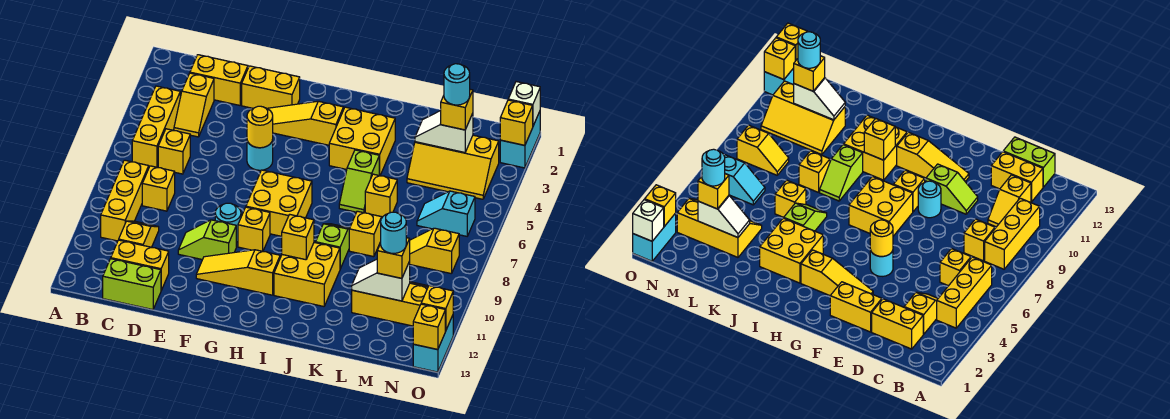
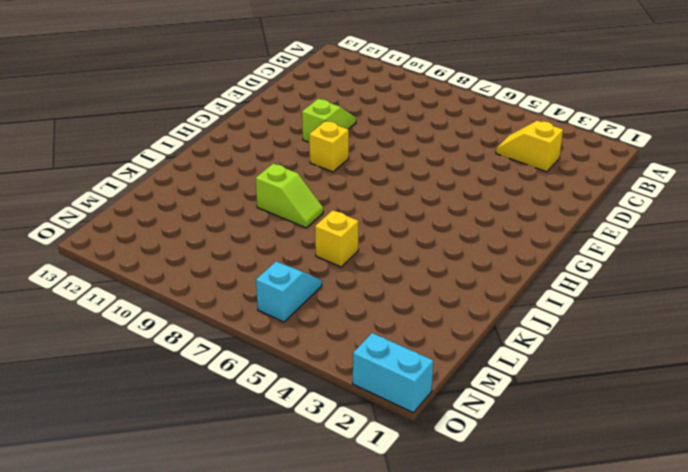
none -> yellow 1x3 brick [132,86,180,167]
none -> yellow 1x3 brick [101,160,149,241]
none -> yellow 1x2 brick [190,55,248,105]
none -> yellow 1x1 brick [158,129,190,174]

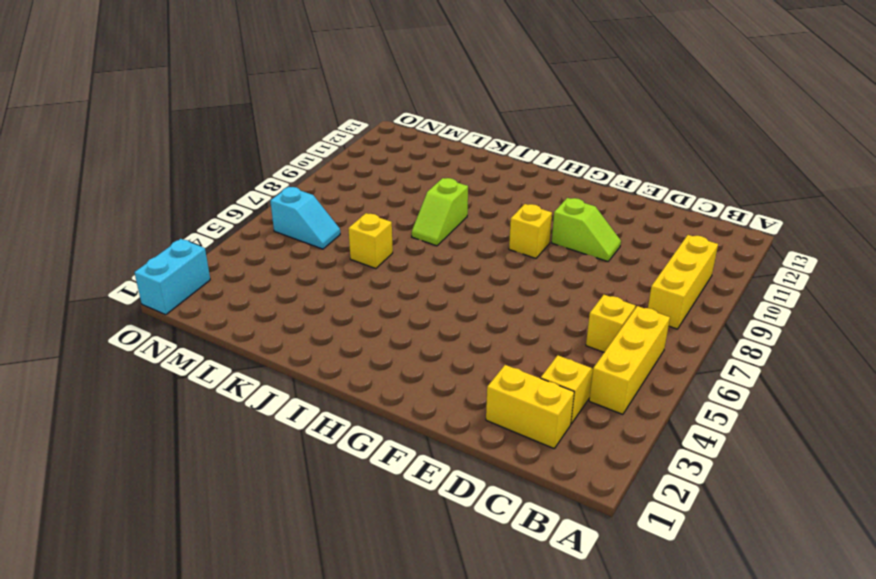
none -> yellow 1x1 brick [142,166,175,211]
none -> yellow 1x2 slope [119,221,159,247]
none -> yellow 1x2 brick [111,240,169,290]
none -> lime 1x2 brick [103,259,161,310]

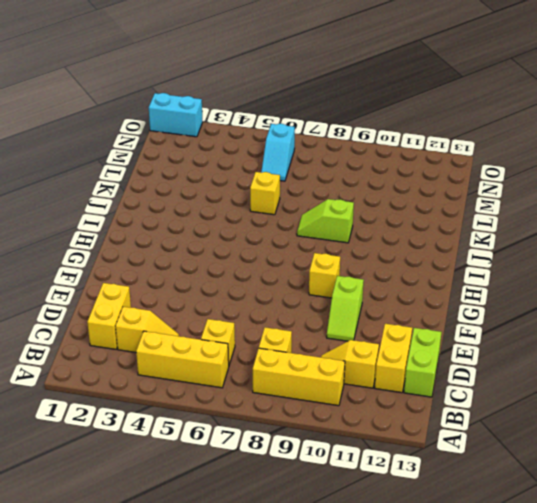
none -> yellow 1x2 brick [242,66,300,108]
none -> yellow 1x3 slope [267,101,344,145]
none -> cyan 1x1 round brick [247,140,273,170]
none -> cyan 1x1 round brick [215,203,241,242]

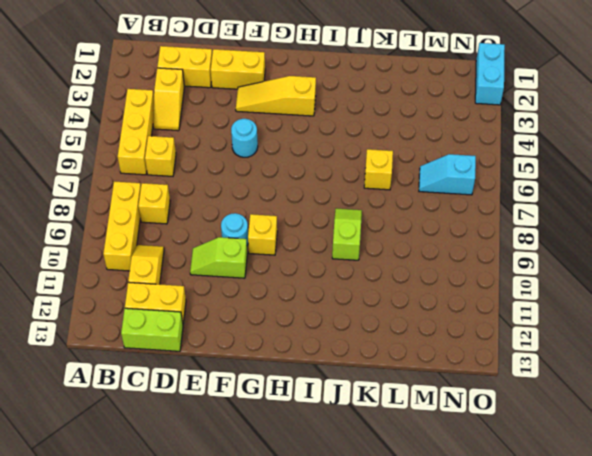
none -> yellow 1x3 slope [196,250,280,295]
none -> yellow 2x2 brick [246,170,312,236]
none -> yellow 2x2 brick [329,107,395,175]
none -> yellow 2x2 brick [274,243,340,306]

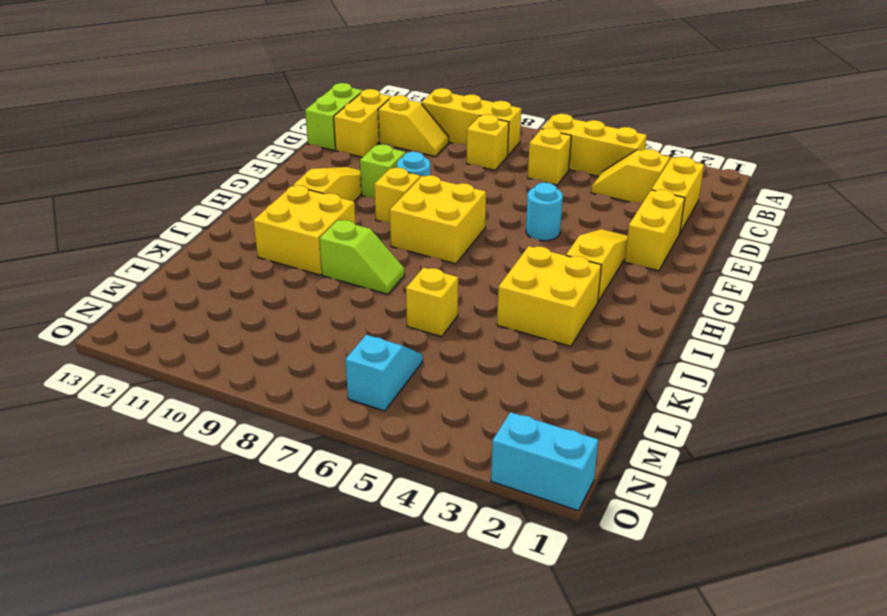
none -> lime 1x2 slope [339,150,379,213]
none -> yellow 1x1 brick [349,211,382,257]
none -> yellow 2x3 slope [407,135,499,199]
none -> yellow 2x3 slope [352,282,428,326]

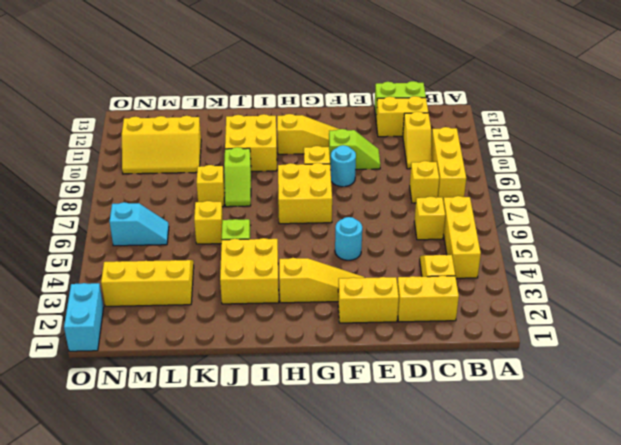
none -> yellow 1x2 slope [410,228,459,274]
none -> cyan 1x2 brick [413,315,453,372]
none -> yellow 1x1 round brick [247,106,273,148]
none -> yellow 1x1 brick [282,214,314,260]

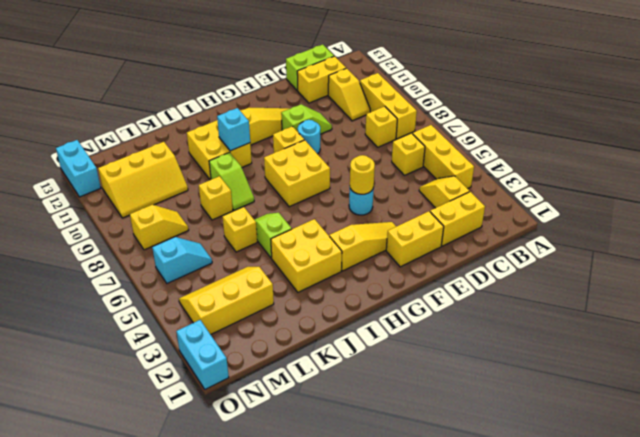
cyan 1x1 brick [217,108,250,151] -> yellow 1x1 brick [282,214,314,260]
none -> white 1x2 slope [415,111,473,152]
none -> white 1x2 slope [352,259,410,301]
none -> white 1x1 brick [508,82,540,126]
none -> yellow 1x1 brick [500,100,533,145]

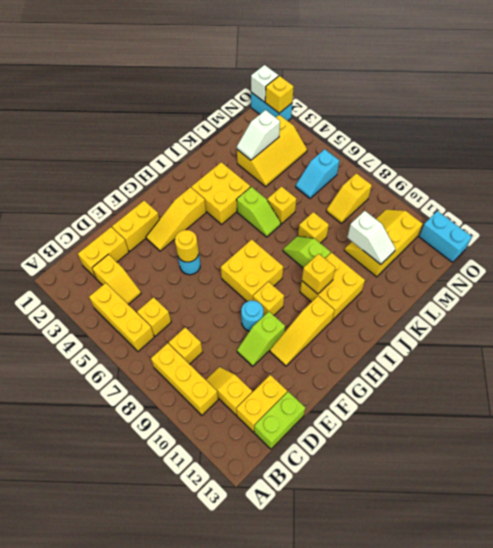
white 1x2 slope [347,211,395,264] -> white 1x2 slope turned to [352,259,410,301]
none -> yellow 1x1 brick [421,286,453,331]
none -> yellow 1x1 brick [413,304,445,350]
none -> yellow 1x1 brick [441,89,473,130]
none -> yellow 1x1 brick [377,238,410,278]

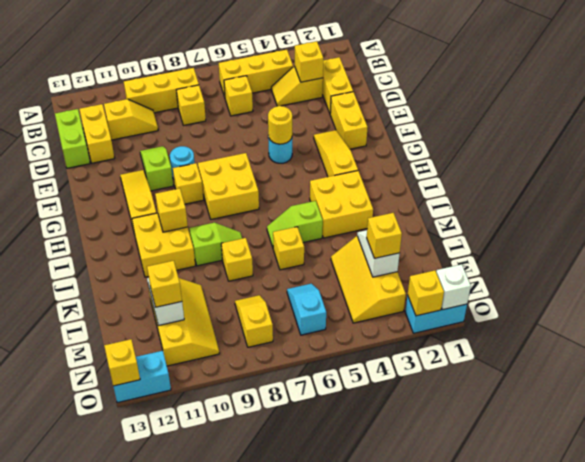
yellow 1x1 brick [295,41,323,82] -> yellow 1x1 brick moved to [421,286,453,331]
none -> cyan 1x1 round brick [444,64,470,105]
none -> cyan 1x1 round brick [381,212,406,254]

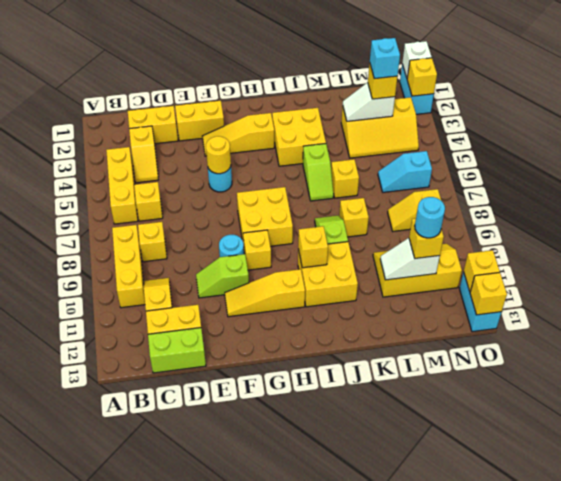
cyan 1x1 brick [370,38,400,79] -> cyan 1x1 round brick [444,64,470,105]

